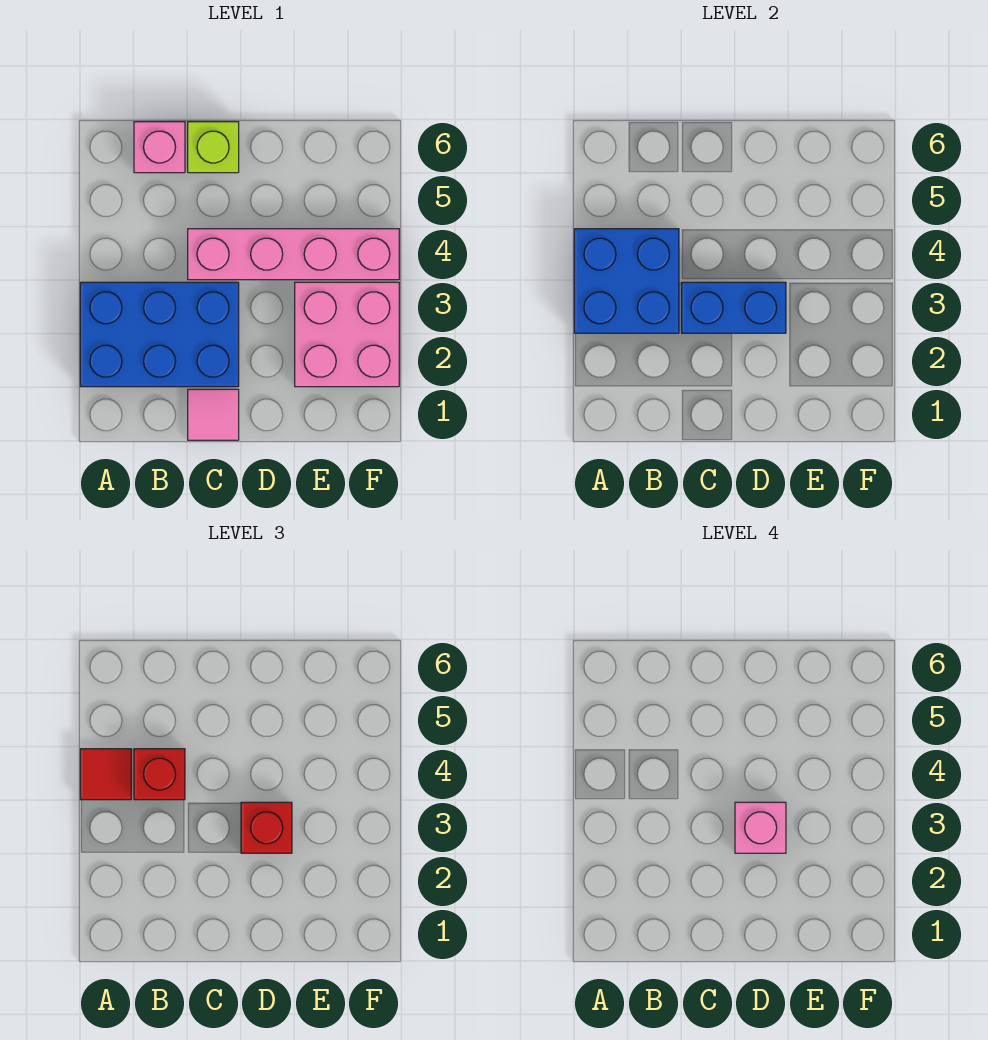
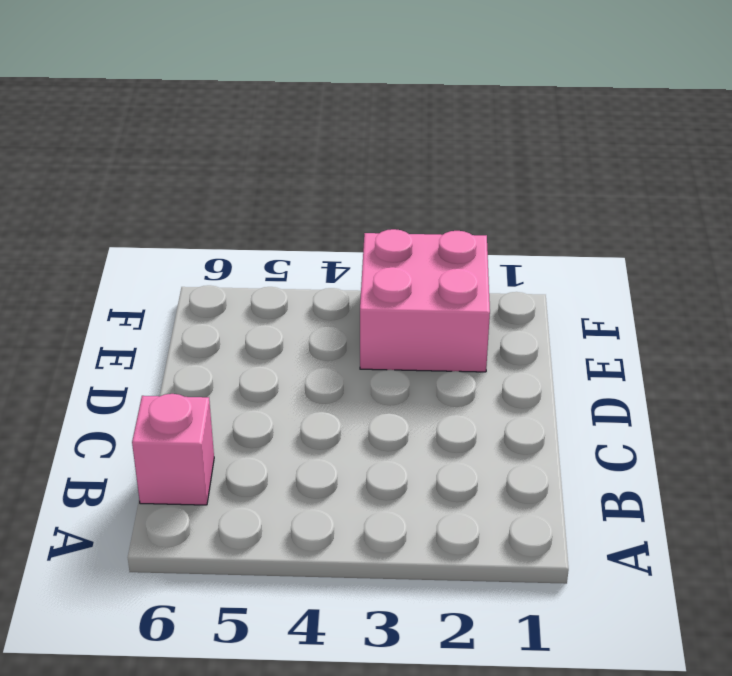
none -> blue 2x3 brick [80,282,239,387]
none -> pink 1x1 tile [188,389,239,440]
none -> pink 1x4 brick [188,229,399,280]

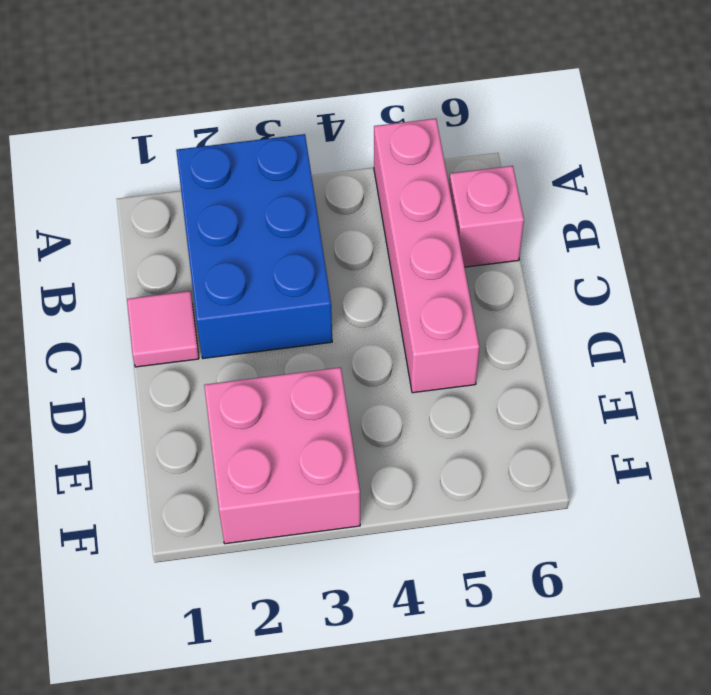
pink 1x4 brick [374,119,479,393] -> pink 1x4 brick moved to [188,229,399,280]
none -> lime 1x1 brick [188,122,239,173]
none -> blue 2x2 brick [574,229,679,333]
none -> blue 1x2 brick [682,282,786,333]

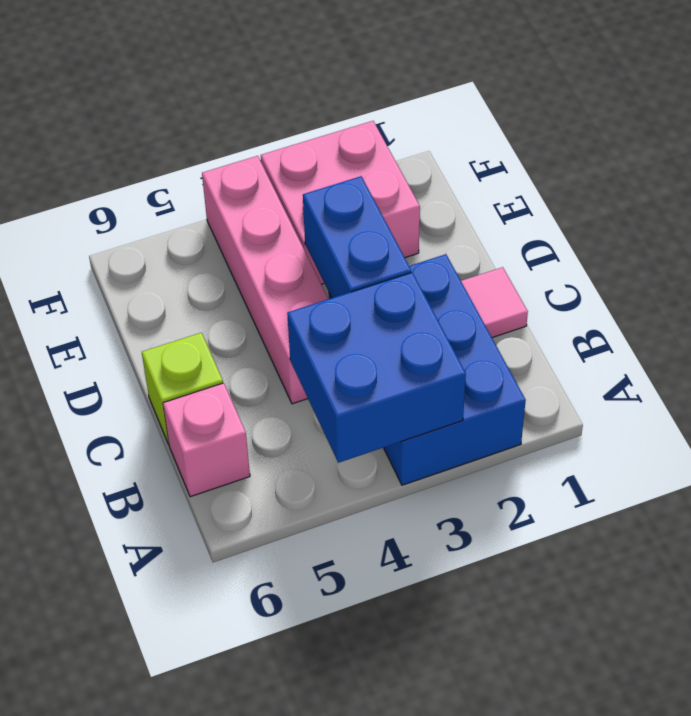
none -> red 1x1 tile [80,749,131,800]
none -> red 1x1 brick [134,749,185,800]
none -> red 1x1 brick [241,802,292,853]

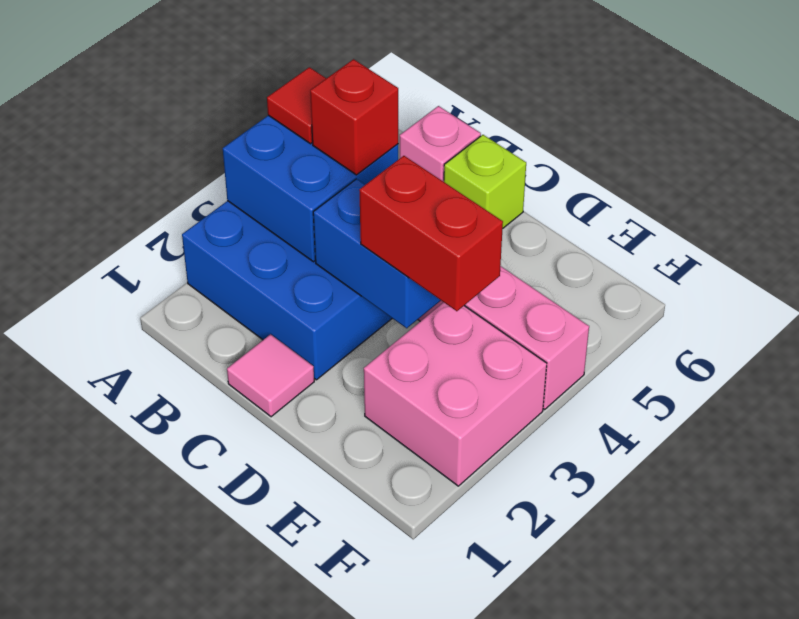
red 1x2 brick [359,156,503,311] -> red 1x1 brick [241,802,292,853]
none -> pink 1x1 brick [735,802,786,853]

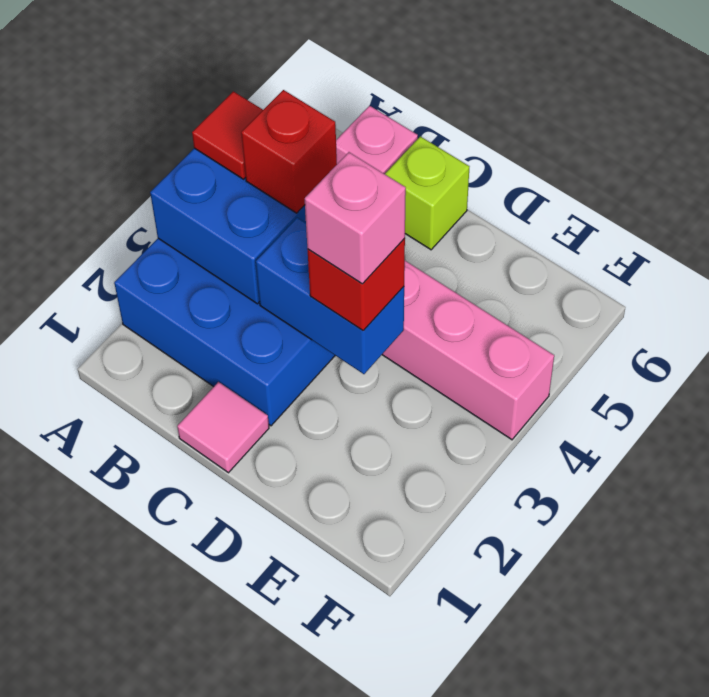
none -> pink 2x2 brick [295,282,399,387]

